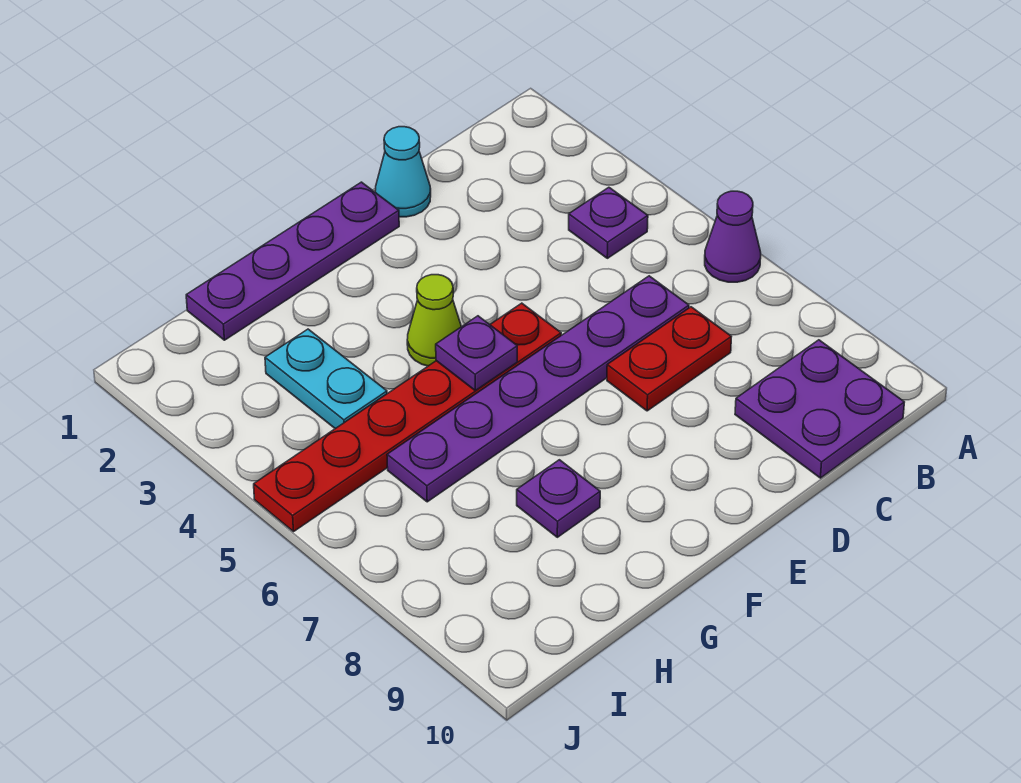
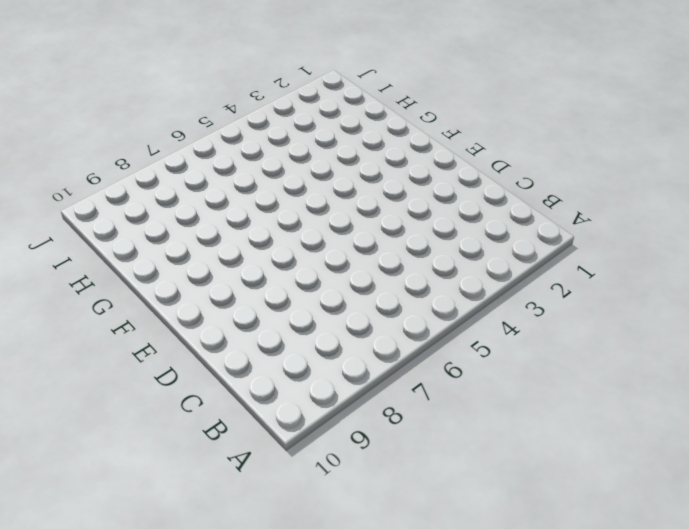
none -> purple 1x1 cone [705,191,761,282]
none -> purple 1x1 plate [569,187,648,258]
none -> purple 2x2 plate [735,340,904,478]

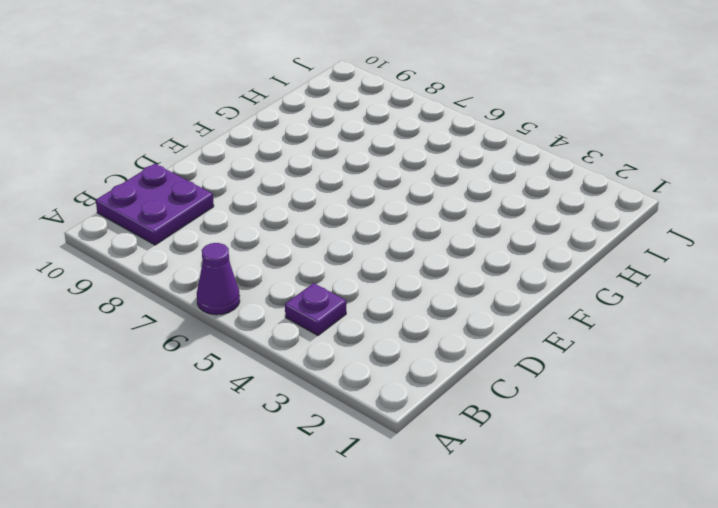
none -> purple 1x6 plate [387,276,689,502]
none -> red 1x2 plate [607,307,731,411]
none -> cyan 1x1 cone [375,127,431,217]

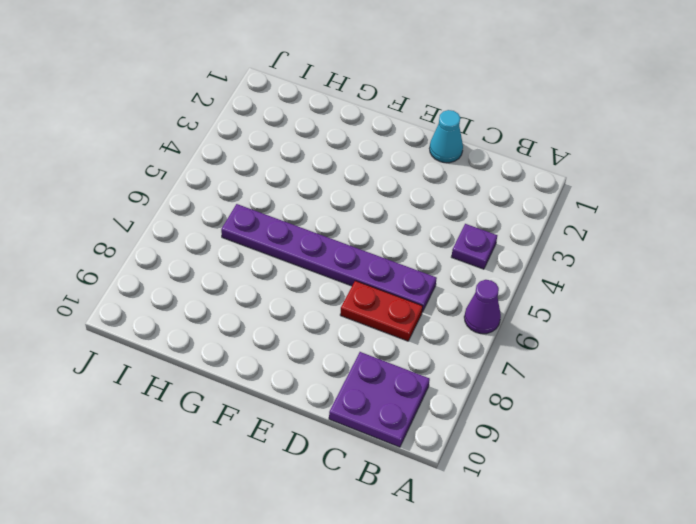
none -> purple 1x4 plate [186,182,399,340]
none -> red 1x6 plate [254,303,561,532]
none -> lime 1x1 cone [407,275,461,366]

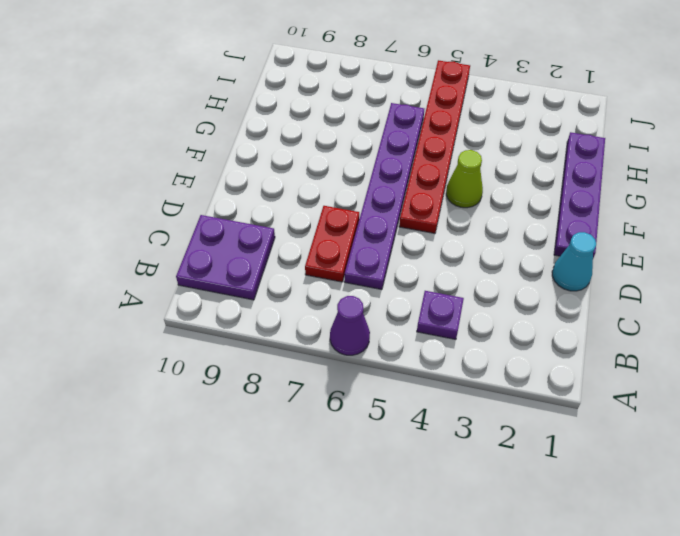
none -> purple 1x1 plate [517,460,600,537]
none -> cyan 1x2 plate [265,329,387,429]
none -> purple 1x1 plate [436,316,517,390]

